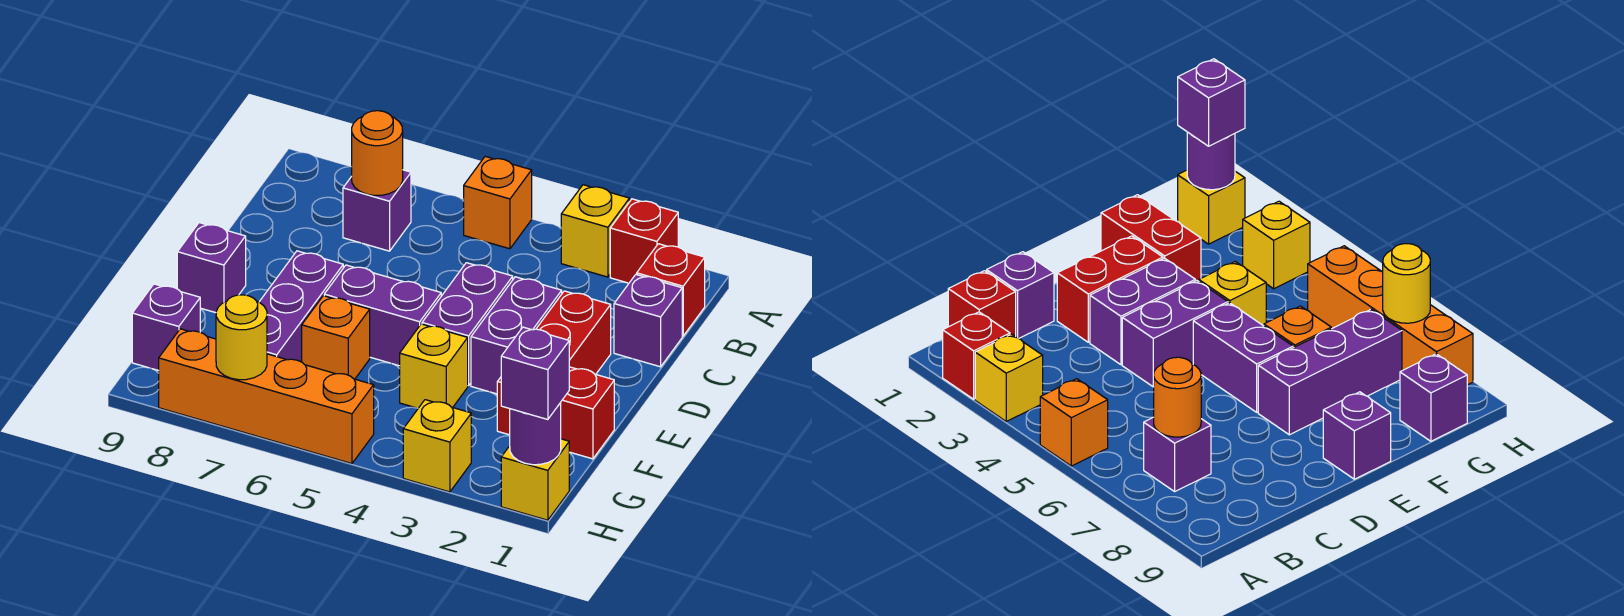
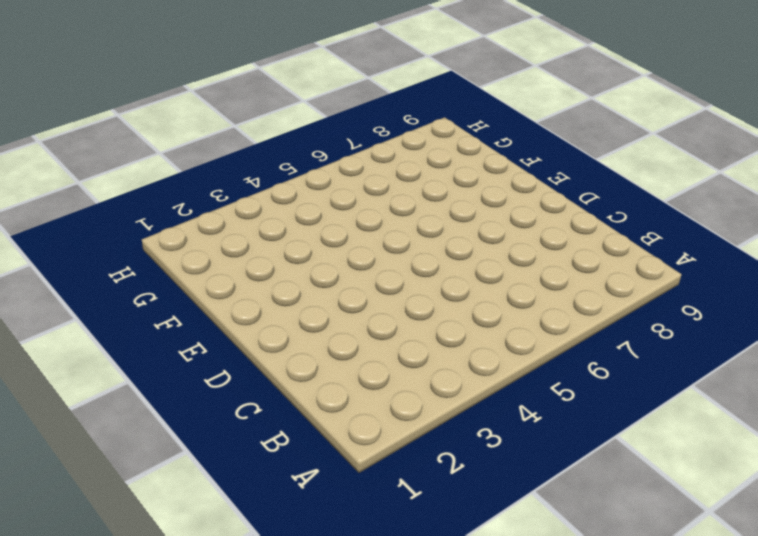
none -> red 1x1 brick [610,199,678,283]
none -> yellow 1x1 brick [561,185,629,277]
none -> orange 1x1 brick [464,156,532,249]

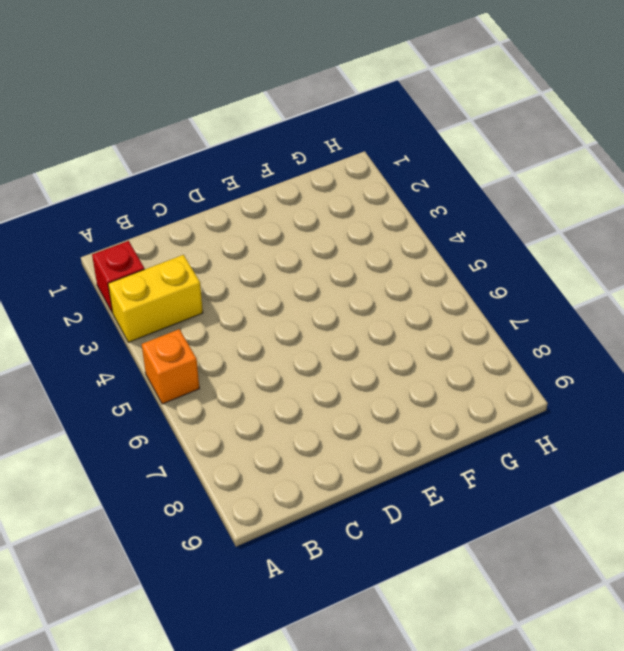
yellow 1x2 brick [108,255,203,342] -> yellow 1x1 brick [561,185,629,277]
none -> red 1x1 brick [637,244,705,336]
none -> purple 1x1 brick [343,170,411,251]
none -> purple 1x1 brick [614,274,682,367]

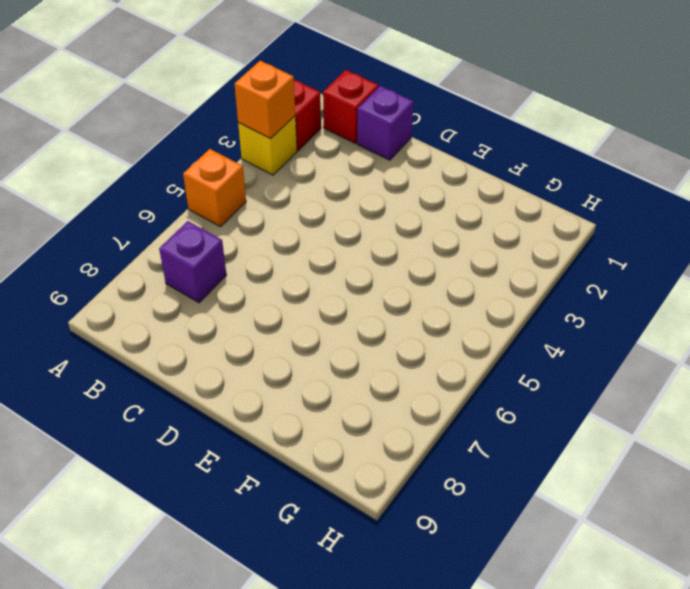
orange 1x1 brick [235,61,295,139] -> orange 1x1 brick moved to [302,296,370,379]
none -> red 1x2 brick [536,291,611,374]
none -> purple 1x2 brick [471,277,562,394]
none -> purple 1x2 brick [422,263,513,386]

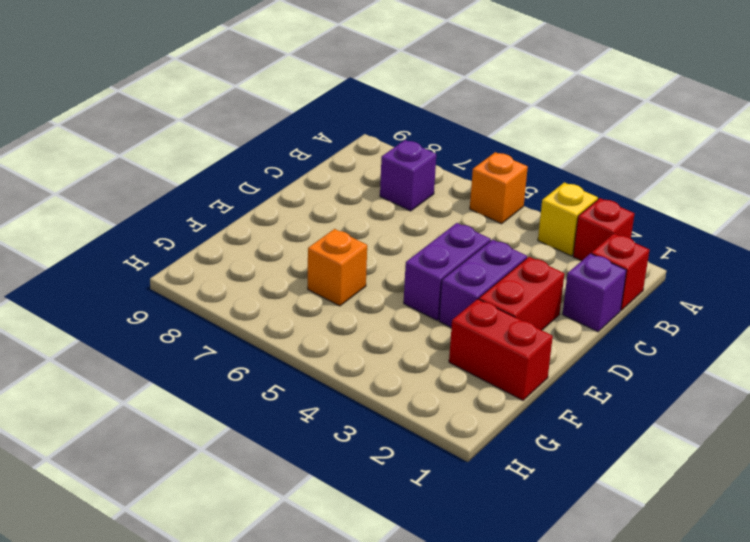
none -> purple 1x2 brick [324,265,441,366]
none -> purple 1x3 brick [260,251,343,362]
none -> purple 1x1 brick [177,223,246,313]

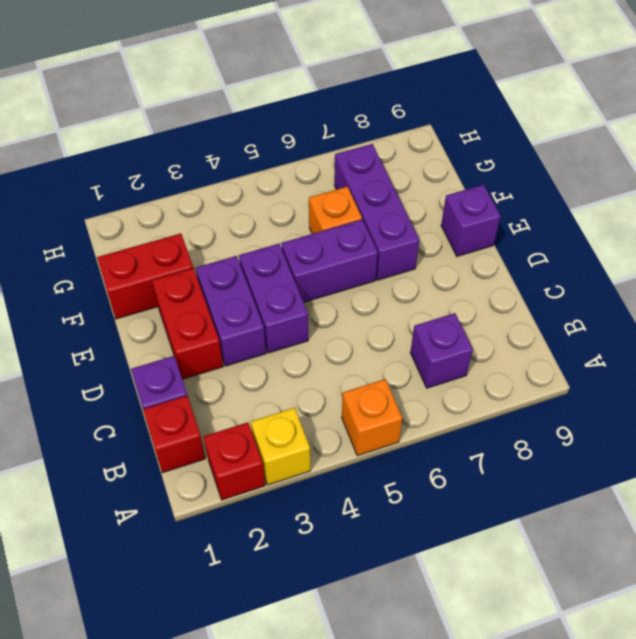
none -> yellow 1x1 brick [400,324,468,408]
none -> purple 1x1 brick [132,284,200,371]
none -> yellow 1x1 brick [501,439,569,520]

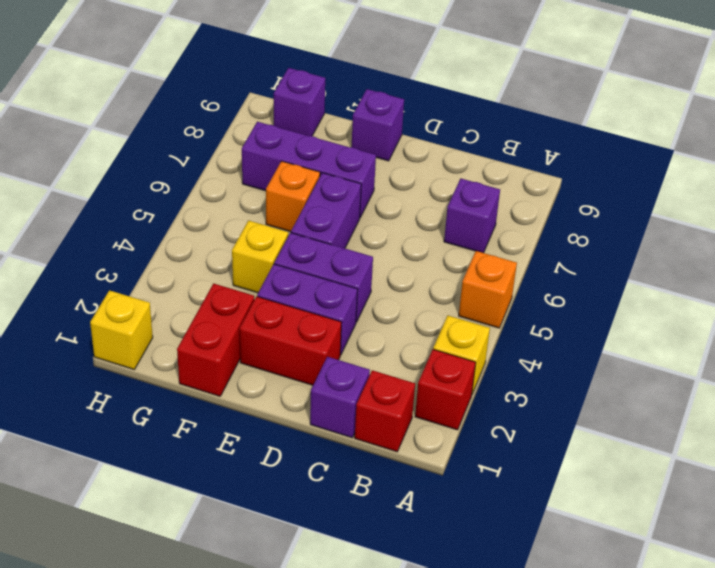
none -> yellow 1x1 brick [403,400,471,492]
none -> orange 1x4 brick [159,329,374,464]
none -> orange 1x1 round brick [352,111,403,196]

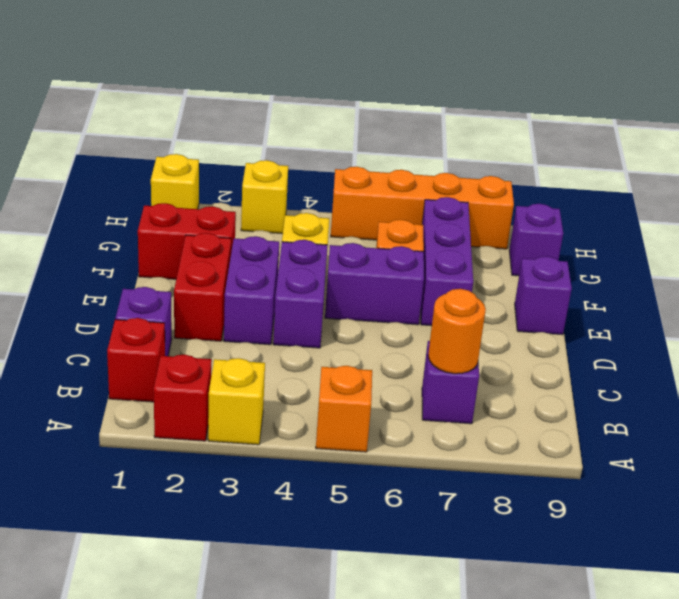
none -> purple 1x1 round brick [510,403,561,465]
none -> yellow 1x1 round brick [216,295,267,380]
none -> purple 1x1 brick [501,327,569,420]

